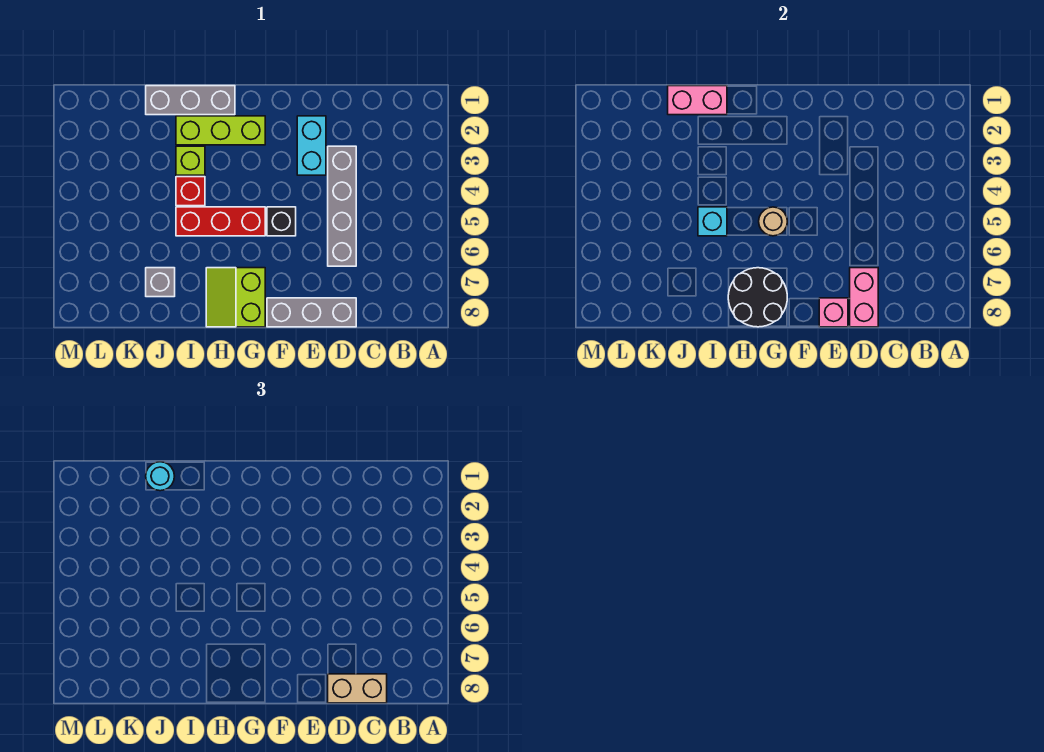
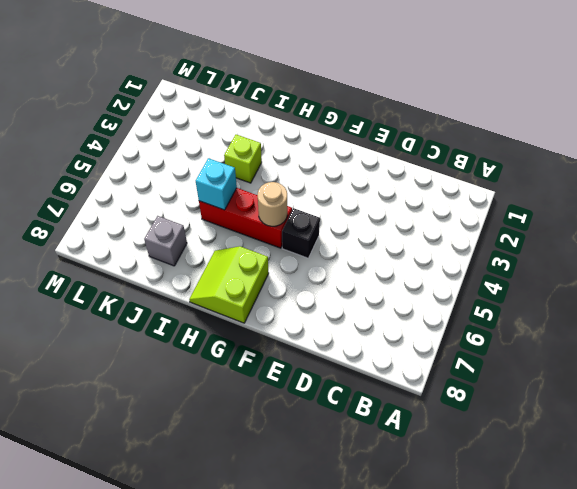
none -> grey 1x4 brick [328,146,356,266]
none -> grey 1x3 brick [267,298,356,327]
none -> cyan 1x2 brick [297,116,326,175]

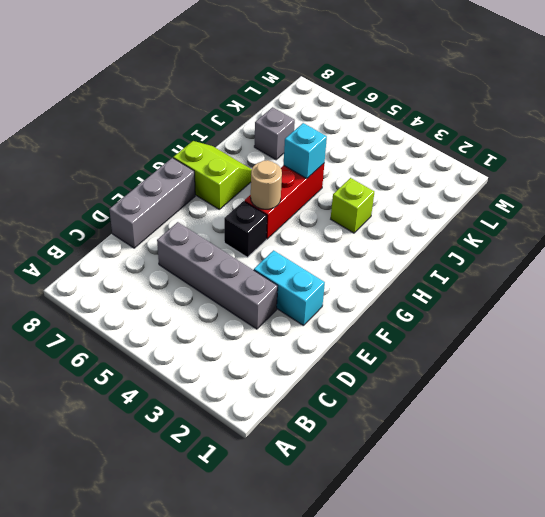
none -> lime 1x3 brick [176,116,265,145]
none -> grey 1x3 brick [146,86,235,115]
none -> red 1x1 brick [176,177,205,206]

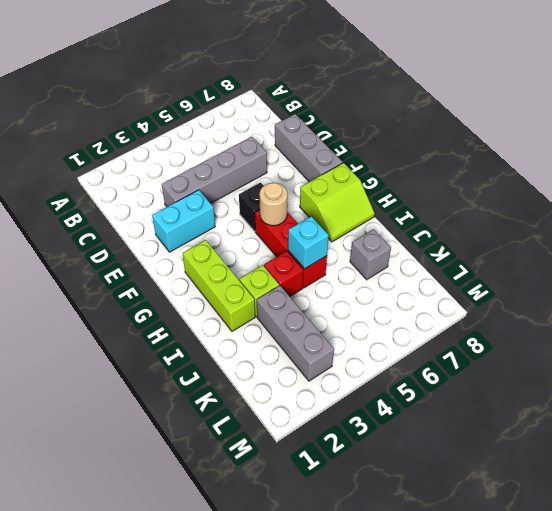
grey 1x3 brick [257,285,334,381] -> grey 1x3 brick moved to [146,86,235,115]
none -> pink 1x2 brick [850,268,878,327]
none -> pink 1x1 brick [819,298,848,327]
none -> black 2x2 round brick [728,268,787,327]

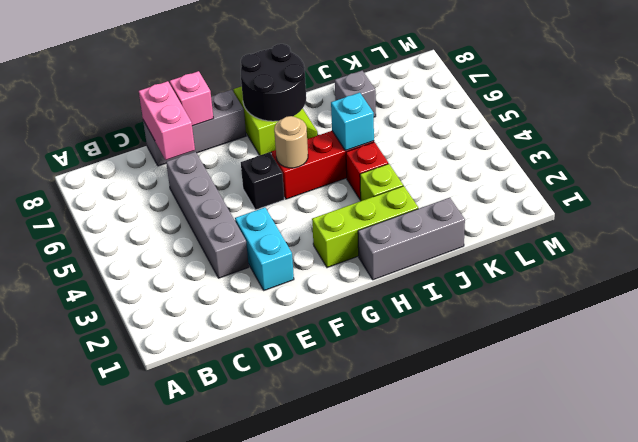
none -> pink 1x2 brick [668,86,727,115]
none -> tan 1x2 brick [328,674,387,703]
none -> cyan 1x1 round brick [146,462,174,491]

